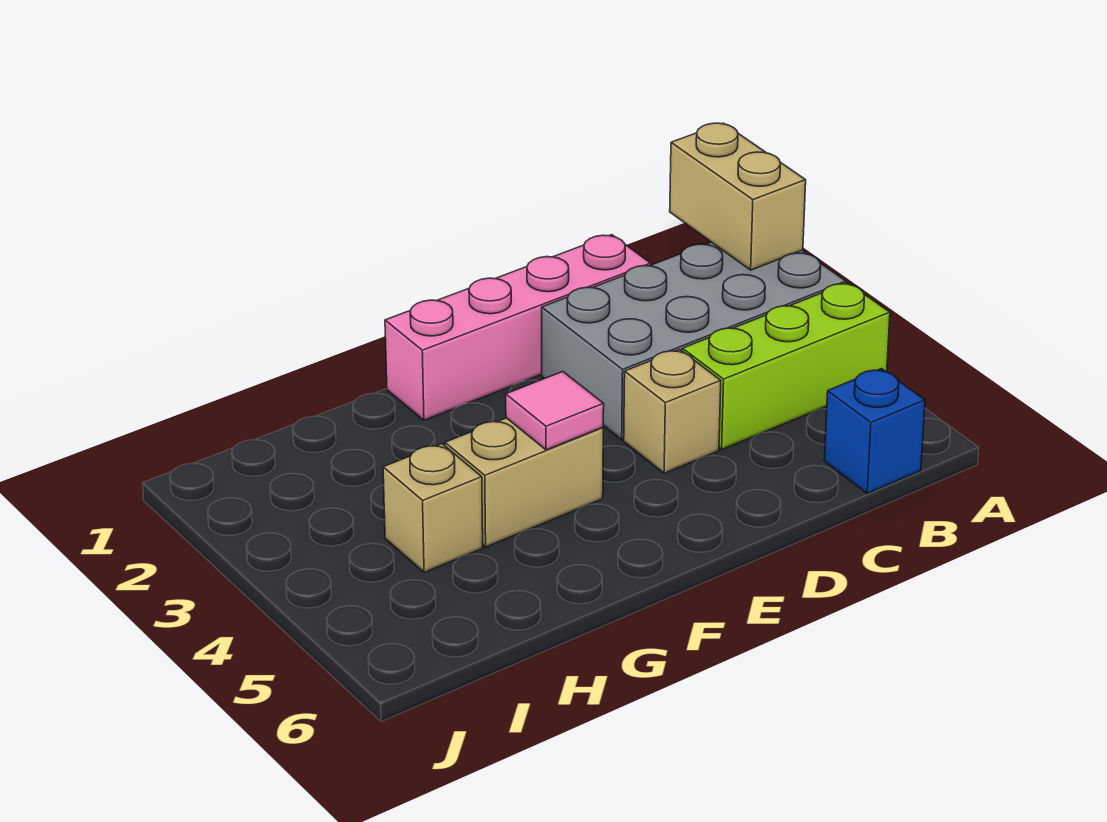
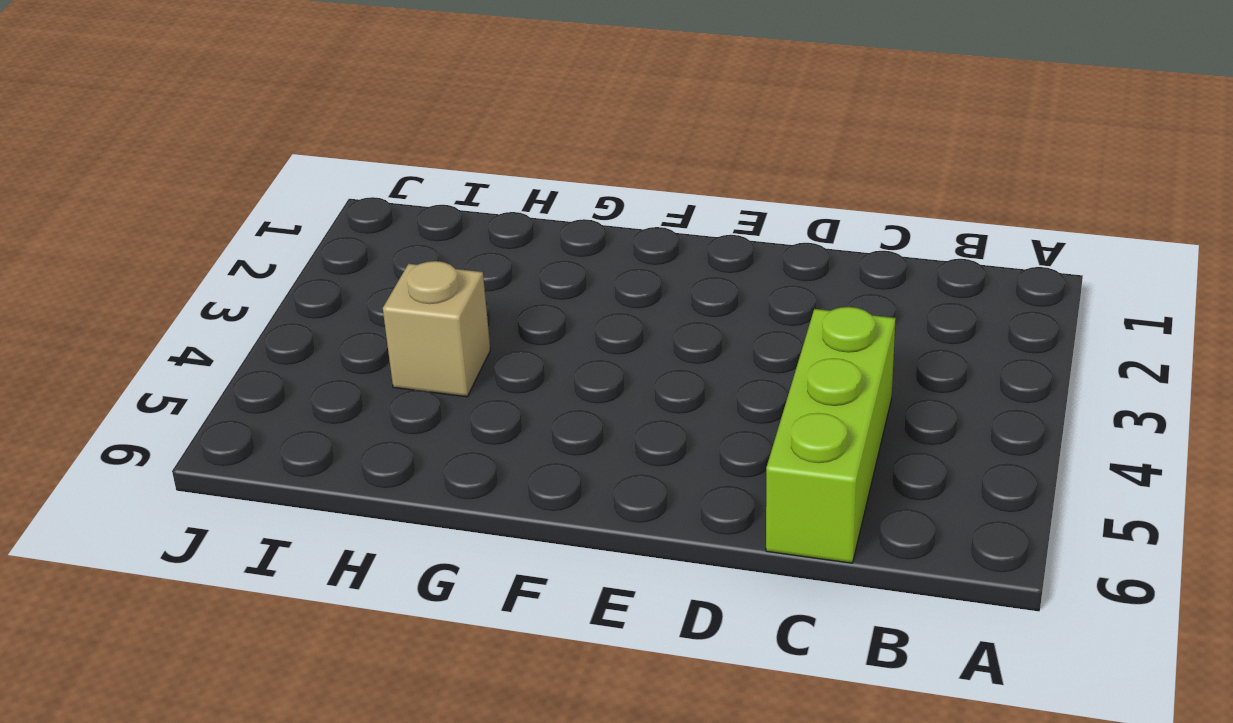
lime 1x3 brick [766,307,896,563] -> lime 1x3 brick turned to [682,283,890,449]
none -> grey 2x4 brick [542,242,846,440]
none -> blue 1x1 brick [824,369,925,493]

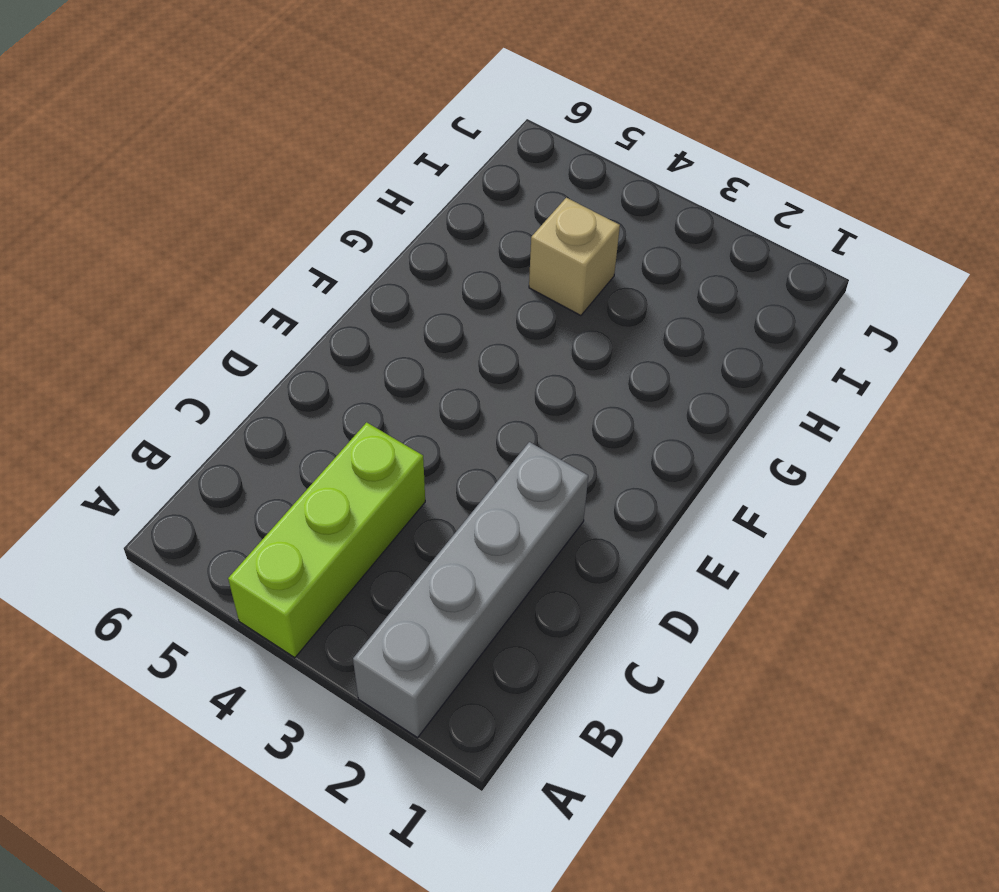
grey 1x4 brick [353,442,588,738] -> grey 2x4 brick [542,242,846,440]
none -> blue 1x1 brick [824,369,925,493]
none -> pink 1x4 brick [385,235,651,420]

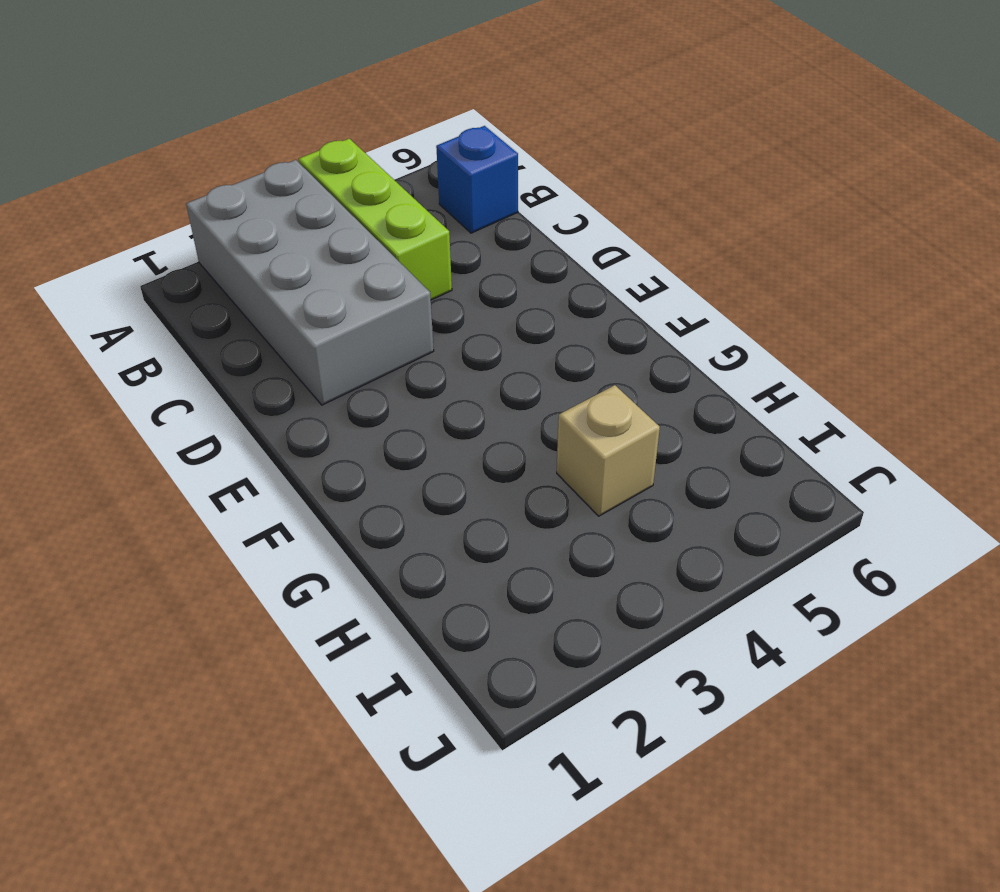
none -> pink 1x4 brick [385,235,651,420]
none -> tan 1x1 brick [624,349,721,473]

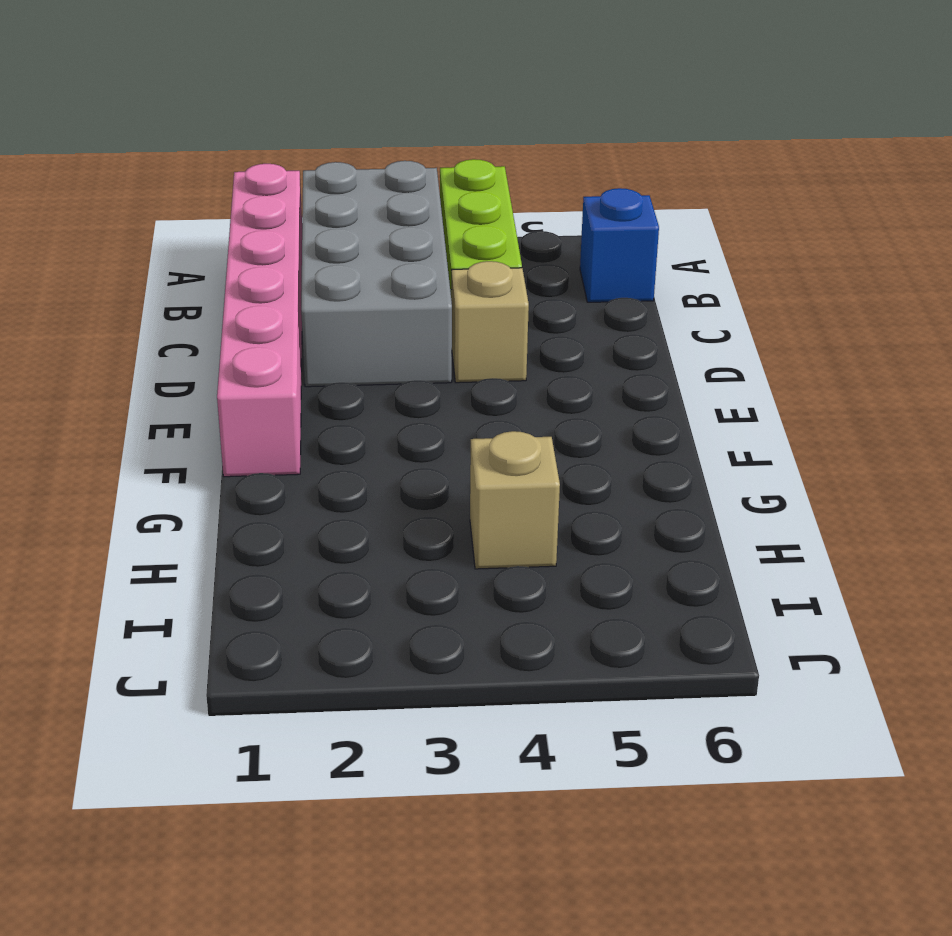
pink 1x6 brick [217,164,302,477] -> pink 1x4 brick [385,235,651,420]
none -> tan 1x2 brick [445,418,603,547]
none -> tan 1x2 brick [670,123,806,270]

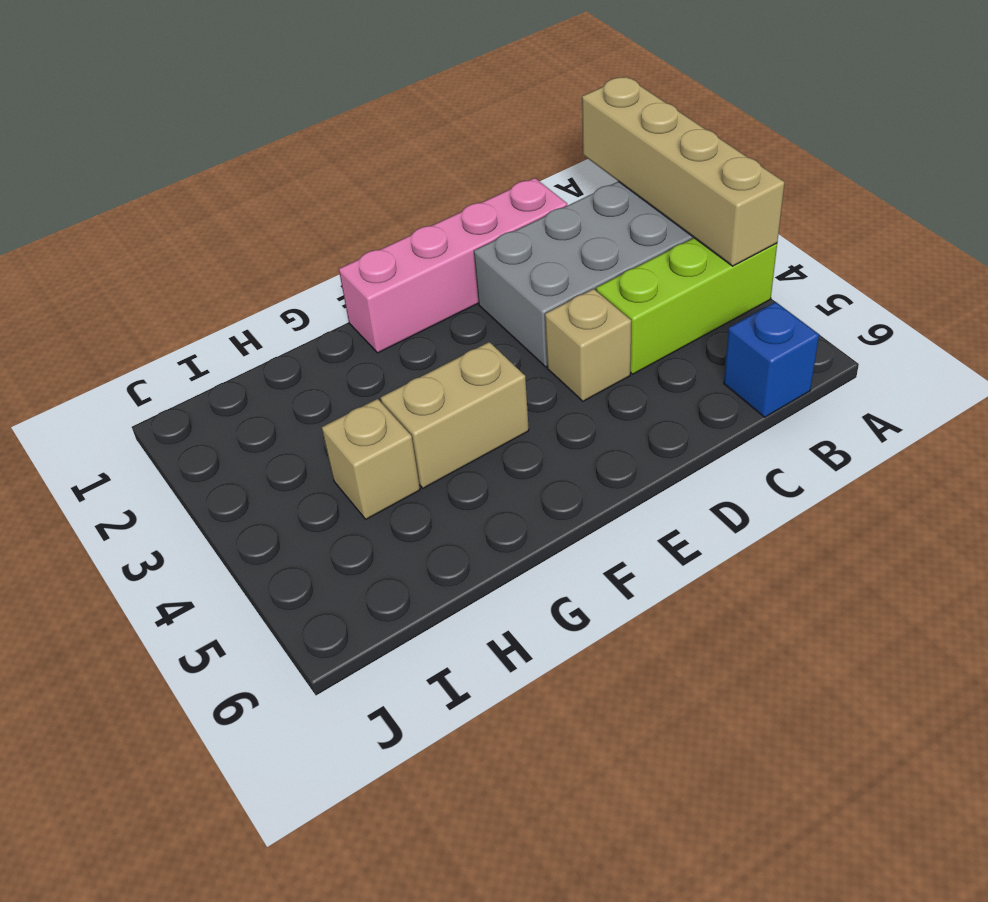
tan 1x4 brick [582,77,785,266] -> tan 1x2 brick [670,123,806,270]
none -> pink 1x1 tile [506,372,604,450]

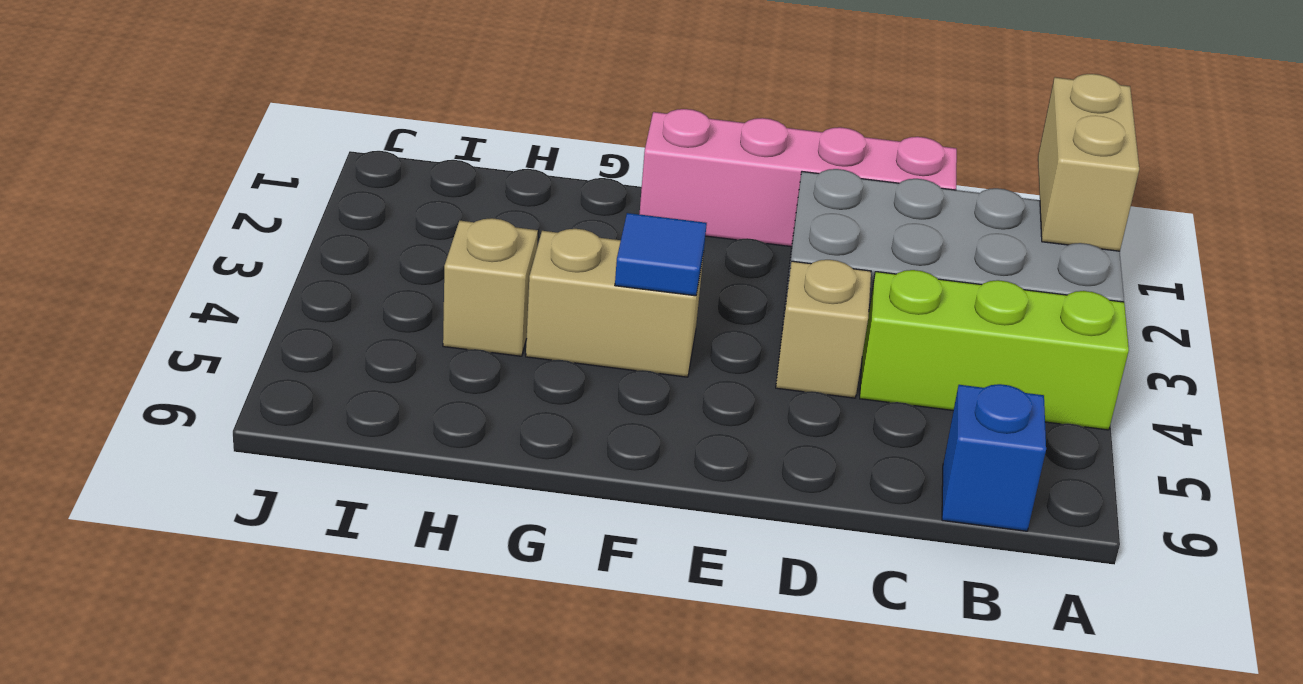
blue 1x1 tile [615,213,707,296] -> pink 1x1 tile [506,372,604,450]

